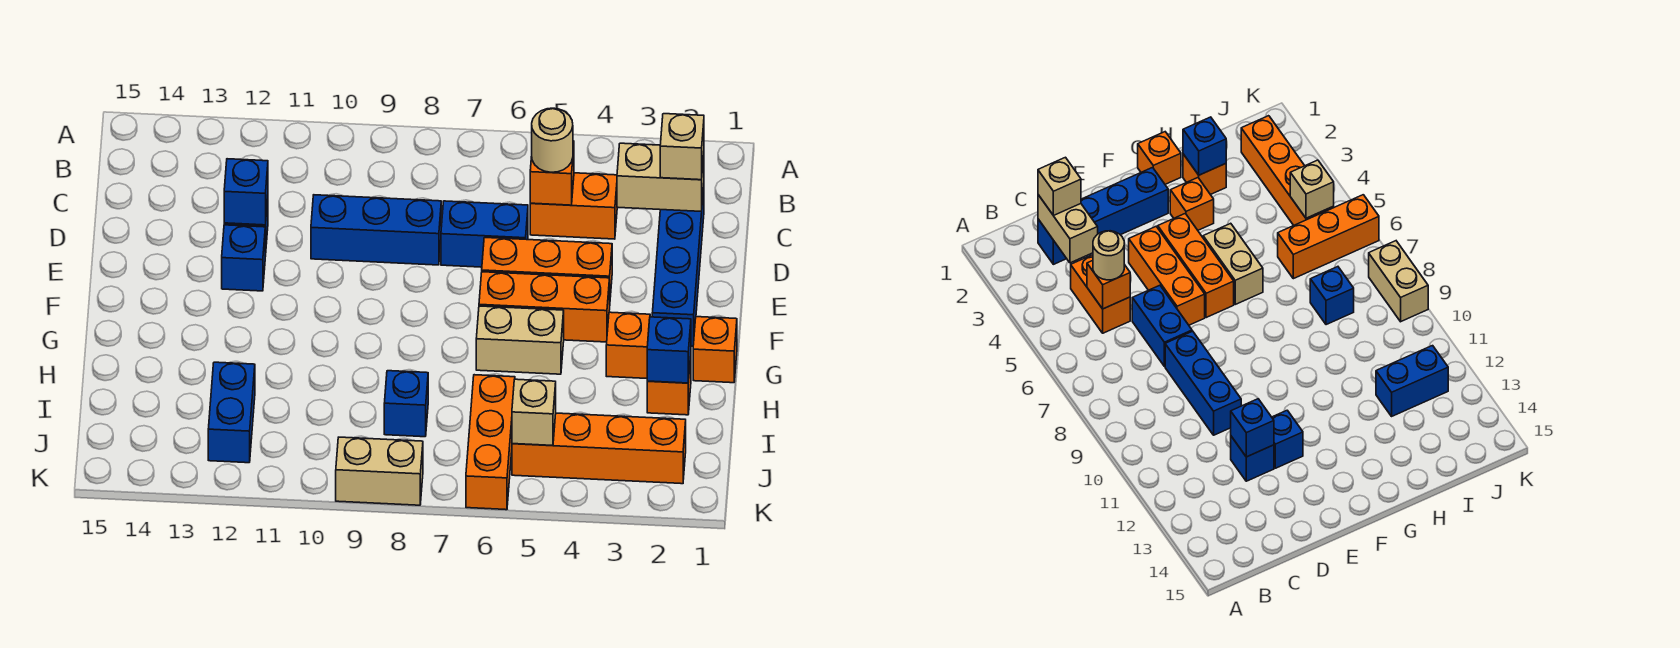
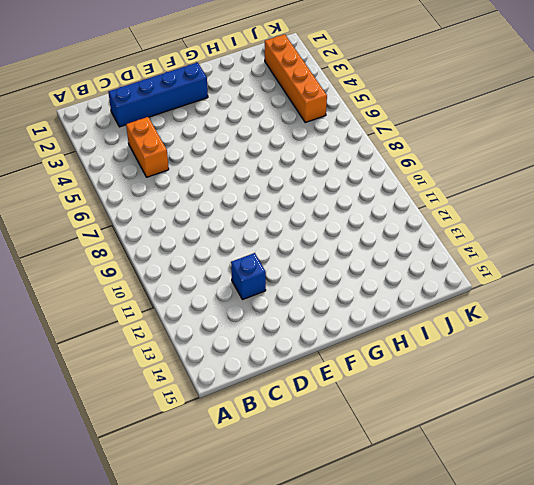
none -> blue 1x2 brick [441,201,528,267]
none -> blue 1x3 brick [311,195,441,265]
none -> orange 1x3 brick [482,238,612,297]

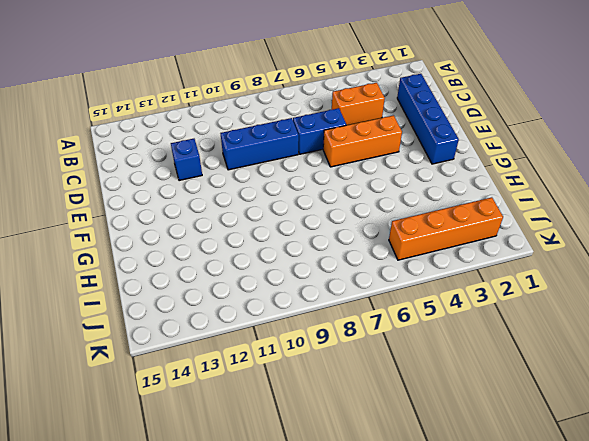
none -> blue 1x1 brick [222,225,265,291]
none -> orange 1x3 brick [479,272,610,342]
none -> orange 1x1 brick [693,317,737,383]

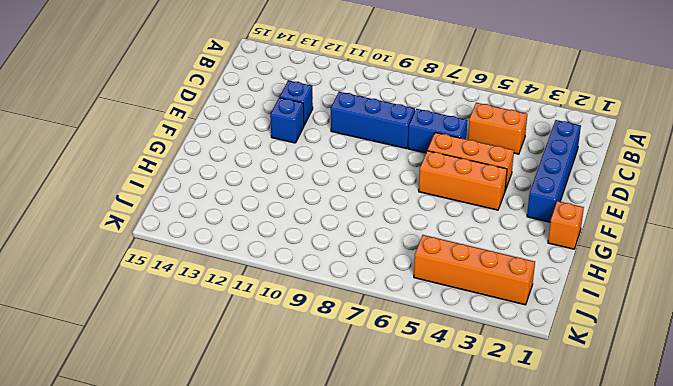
none -> orange 1x1 brick [606,312,650,378]
none -> tan 1x2 brick [476,306,564,374]
none -> orange 1x1 brick [647,356,691,415]

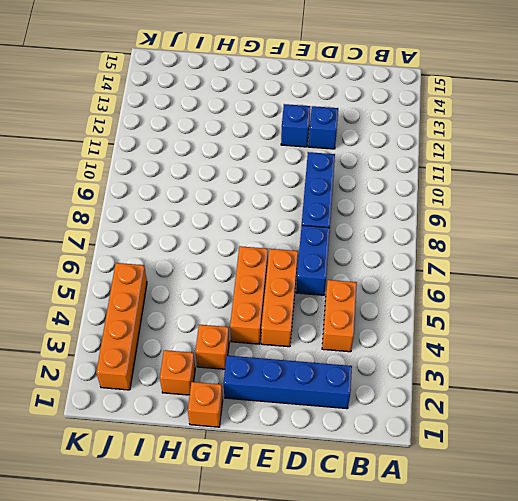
none -> tan 1x2 brick [476,306,564,374]
none -> orange 1x3 brick [466,375,515,510]
none -> blue 1x1 brick [384,371,428,437]

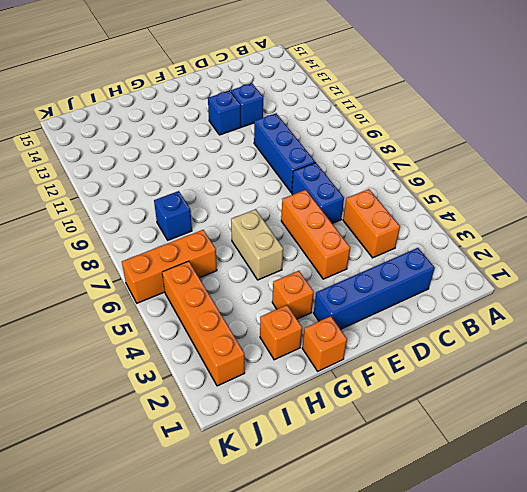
none -> orange 1x3 brick [479,272,610,342]
none -> blue 1x2 brick [208,362,255,463]
none -> tan 1x2 brick [336,437,423,505]

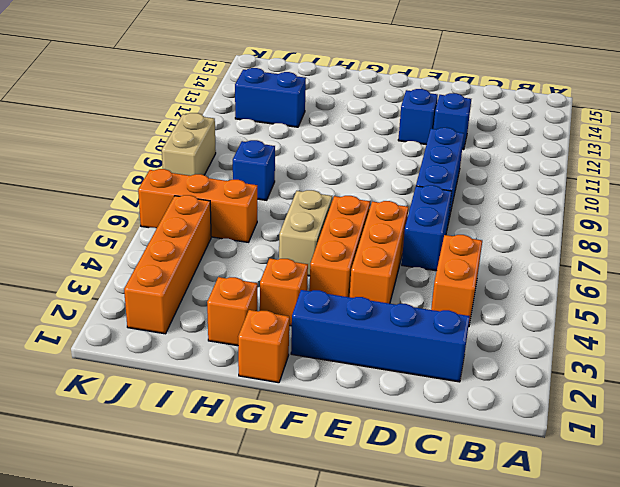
none -> tan 1x2 brick [617,143,704,212]
none -> orange 1x1 brick [530,141,574,205]
none -> blue 1x1 brick [224,159,268,225]

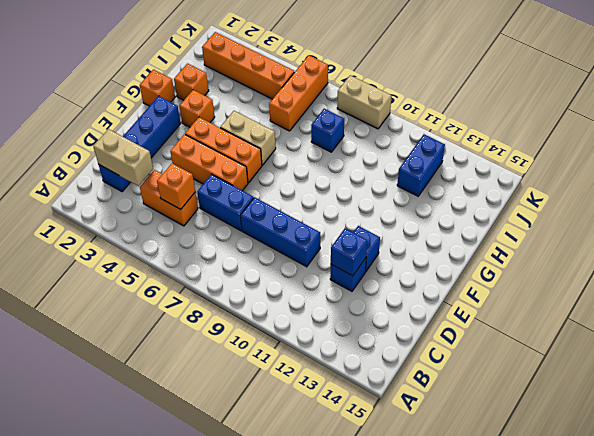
none -> blue 1x1 brick [647,317,691,383]
none -> tan 1x1 brick [512,379,556,446]
none -> tan 1x1 brick [660,114,704,180]

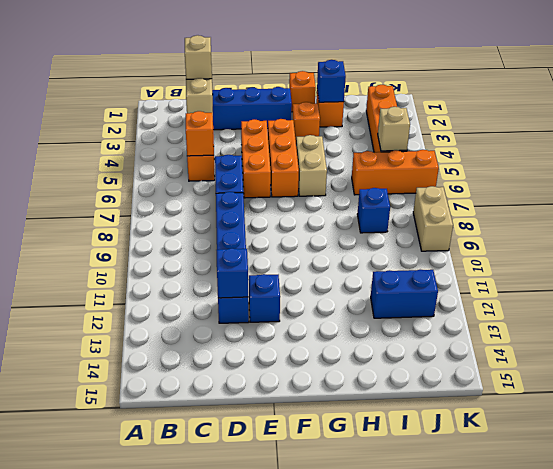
none -> tan 1x1 round brick [532,108,573,172]

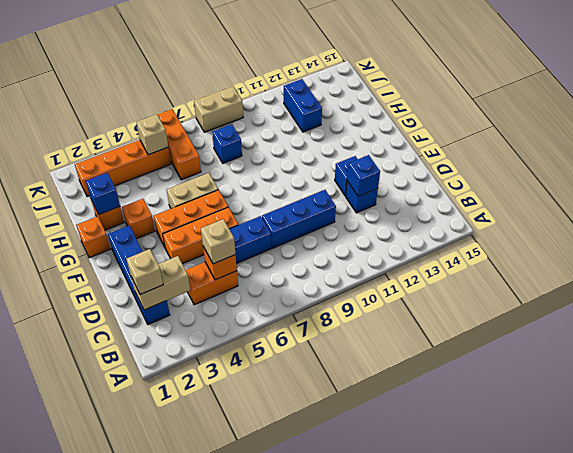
tan 1x1 brick [201,219,235,264] -> tan 1x1 round brick [532,108,573,172]

